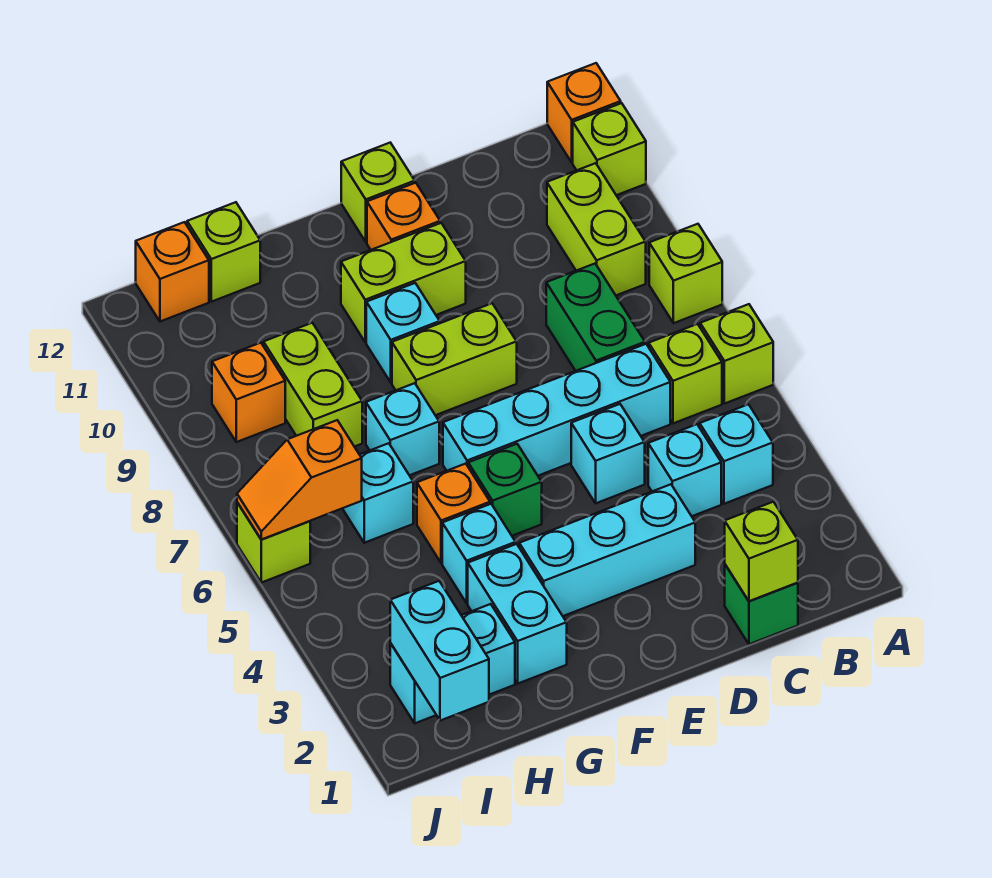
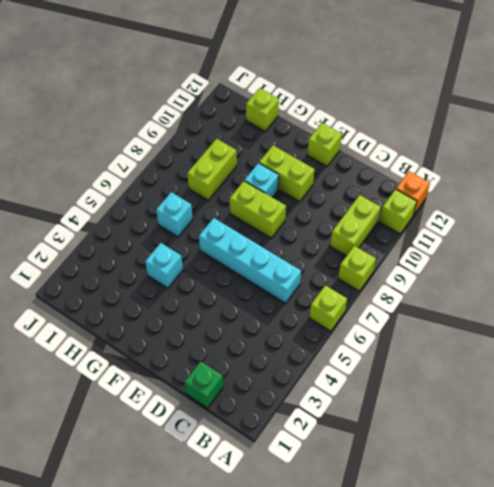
none -> cyan 1x1 brick [700,404,773,504]
none -> lime 1x1 brick [649,324,722,423]
none -> cyan 1x1 brick [648,424,721,516]
none -> green 1x2 brick [546,264,645,371]

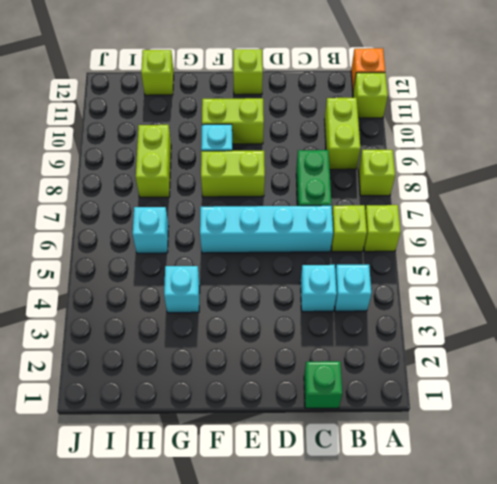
none -> cyan 1x3 brick [519,484,695,616]
none -> cyan 1x1 brick [571,404,645,503]
none -> orange 1x1 brick [367,183,440,250]
none -> green 1x1 brick [468,444,542,536]

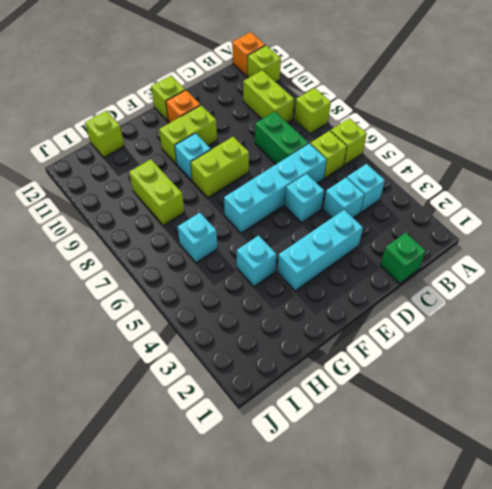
none -> green 1x1 brick [468,444,542,536]
none -> cyan 1x2 brick [468,544,567,683]
none -> orange 1x1 brick [417,464,490,563]
none -> cyan 1x1 brick [366,383,439,475]

